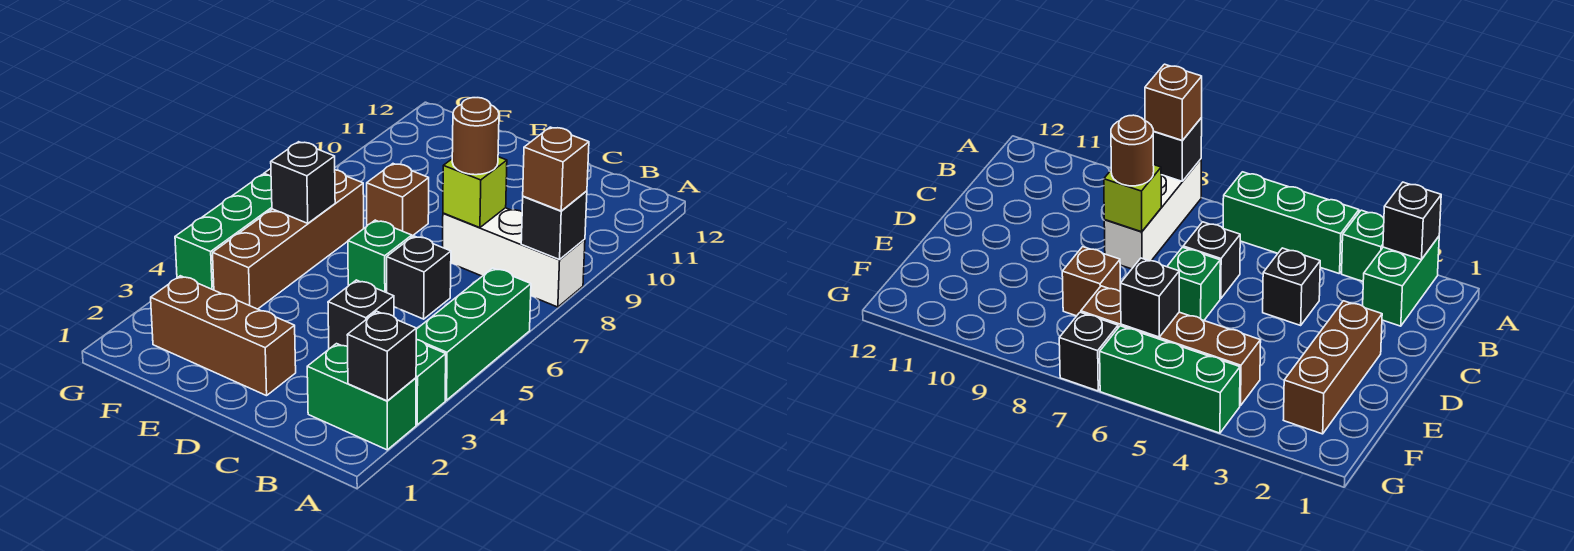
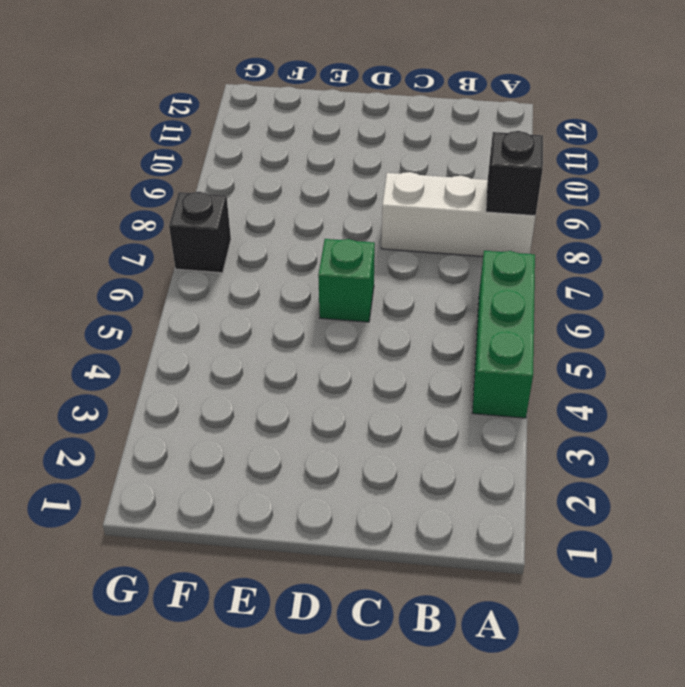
none -> green 1x2 brick [307,344,416,450]
none -> green 1x1 brick [416,340,446,425]
none -> black 1x1 brick [328,280,394,349]

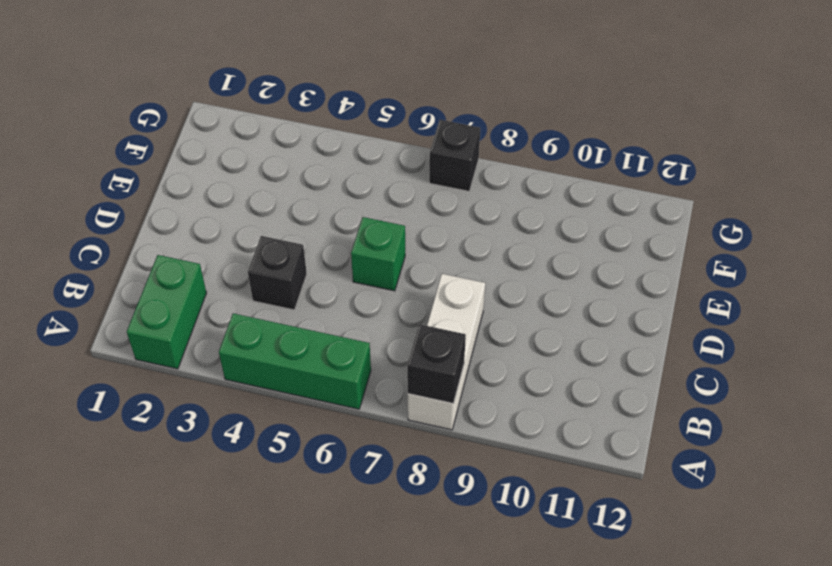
none -> green 1x1 brick [416,340,446,425]
none -> black 1x1 brick [387,236,451,319]
none -> brown 1x3 brick [151,276,296,396]

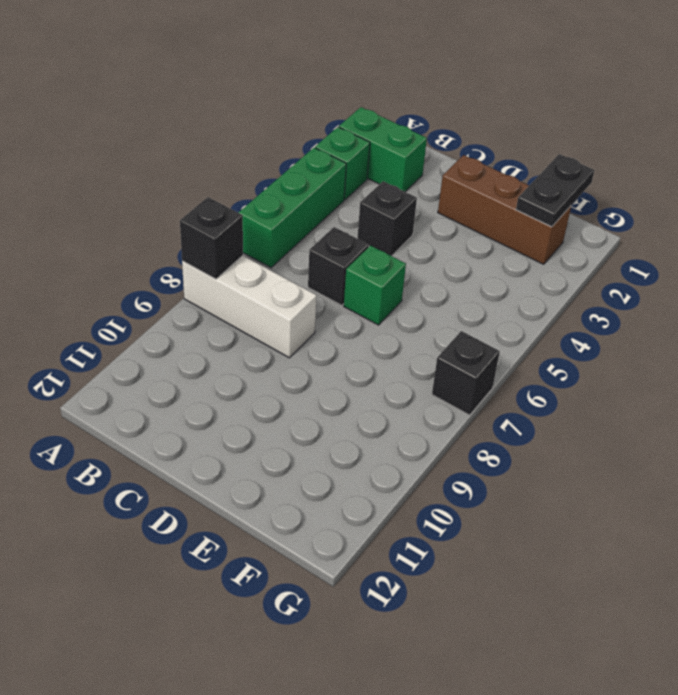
black 1x2 plate [516,154,595,227] -> none
none -> brown 1x1 brick [367,164,429,236]
none -> brown 1x4 brick [213,170,364,309]
none -> green 1x3 brick [175,174,272,290]

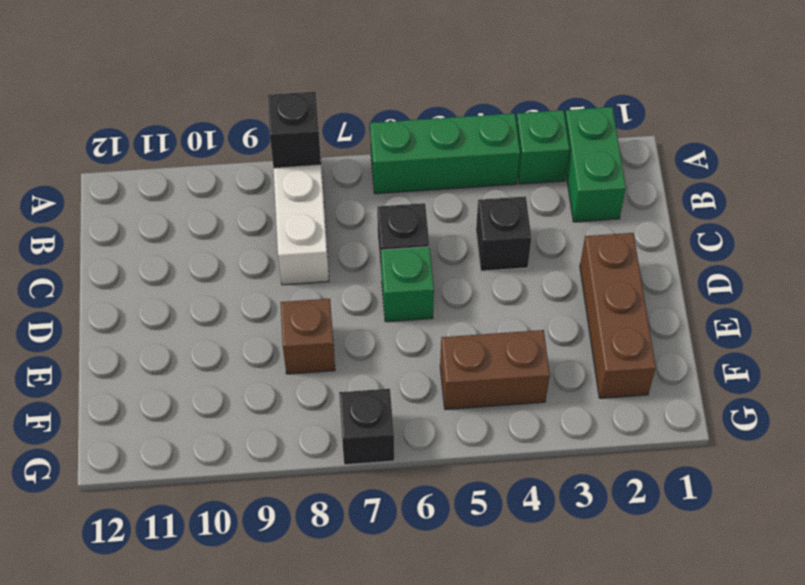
brown 1x2 brick [440,330,550,409] -> brown 1x4 brick [213,170,364,309]
none -> green 1x3 brick [175,174,272,290]
none -> black 1x1 brick [347,311,416,401]
none -> lime 1x1 brick [443,157,507,228]

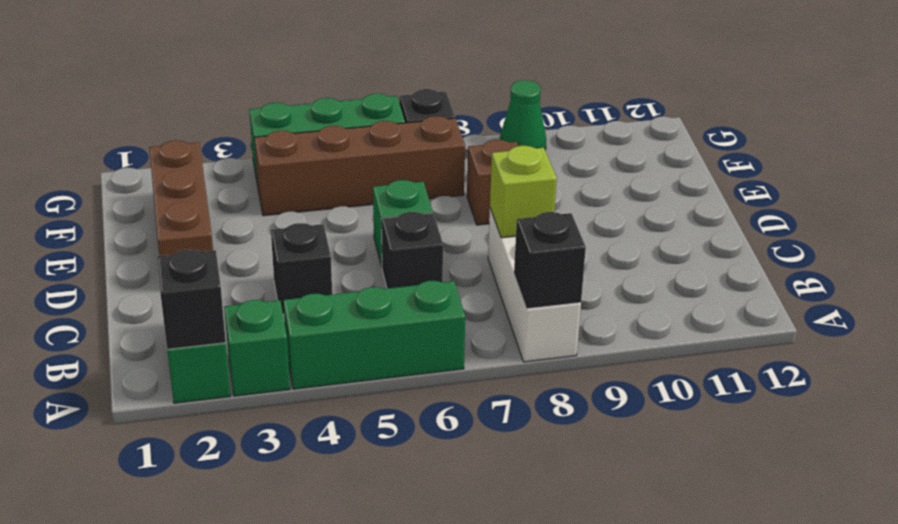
green 1x1 cone [500,80,546,149] -> none
none -> black 1x1 brick [271,142,335,223]
none -> brown 1x1 brick [523,127,589,211]
none -> brown 1x1 round brick [452,98,499,175]

